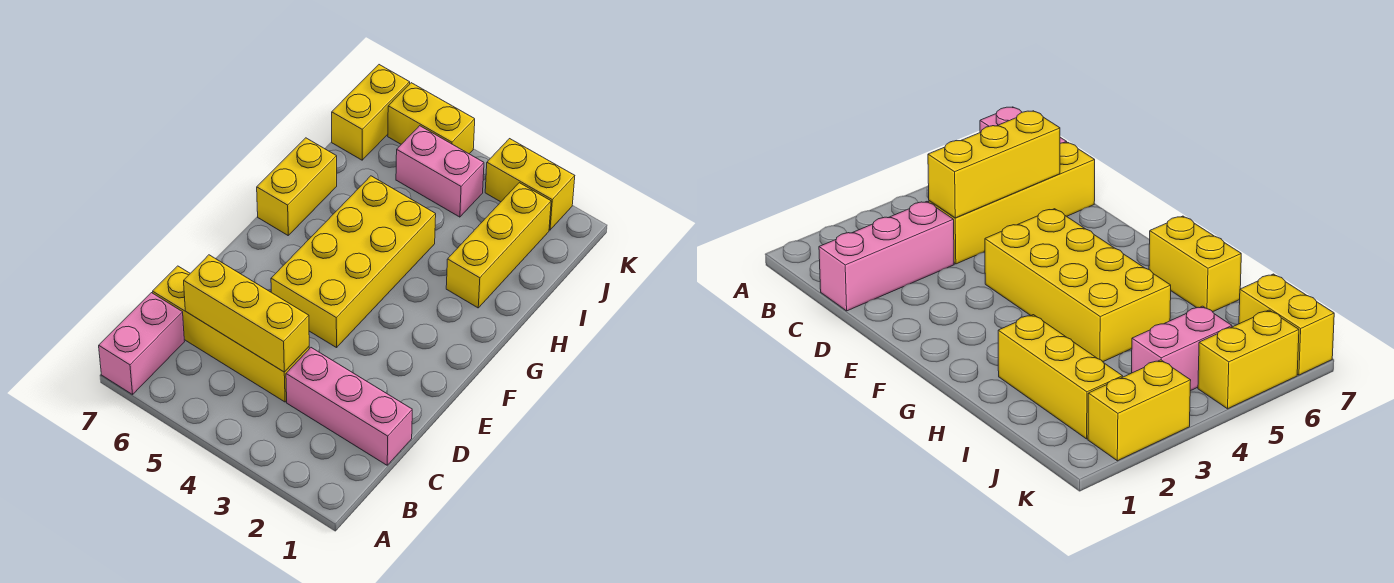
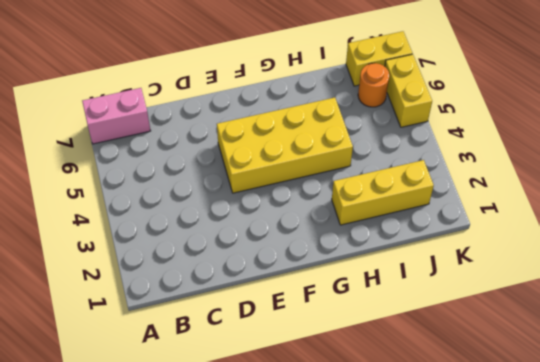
orange 1x1 round brick [358,63,389,107] -> none
none -> pink 1x3 brick [286,348,412,465]
none -> yellow 1x4 brick [153,266,309,402]

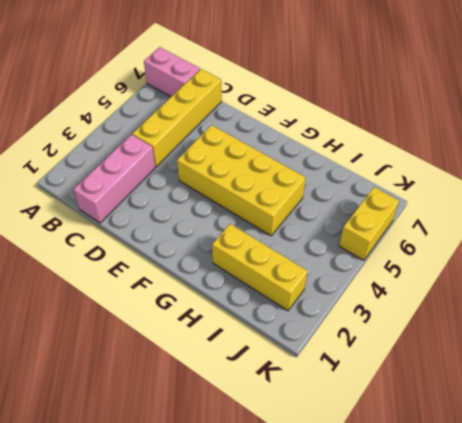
none -> yellow 1x2 brick [257,138,337,235]
none -> pink 1x2 brick [396,126,484,217]

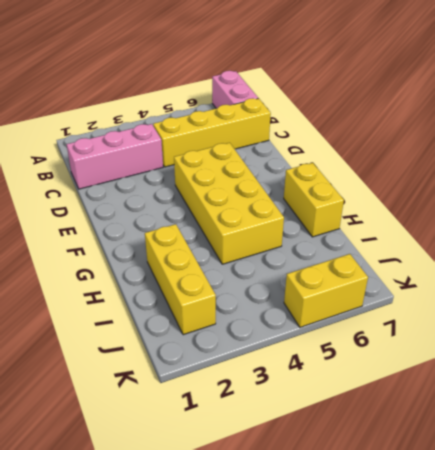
none -> pink 1x2 brick [396,126,484,217]
none -> yellow 1x2 brick [332,65,410,160]

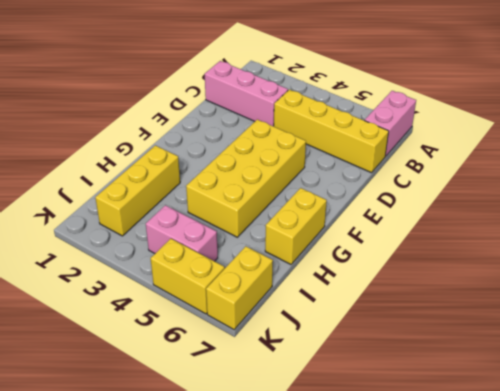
none -> yellow 1x2 brick [485,139,575,230]
none -> yellow 1x3 brick [184,255,309,372]

